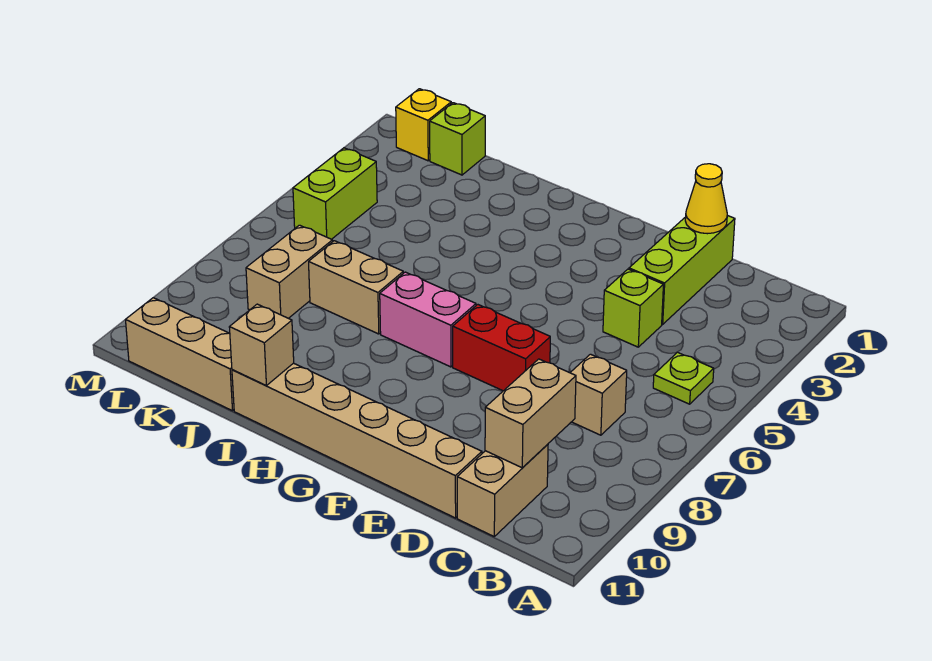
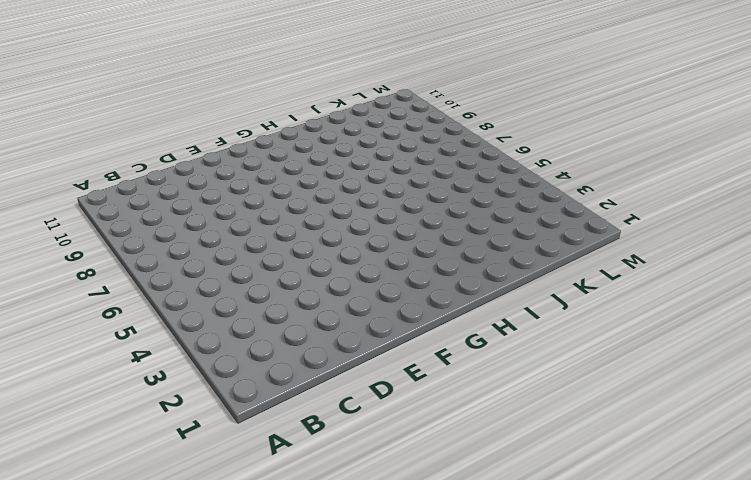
none -> lime 1x1 plate [653,352,714,404]
none -> tan 1x1 brick [570,354,627,435]
none -> tan 1x2 brick [457,444,548,536]

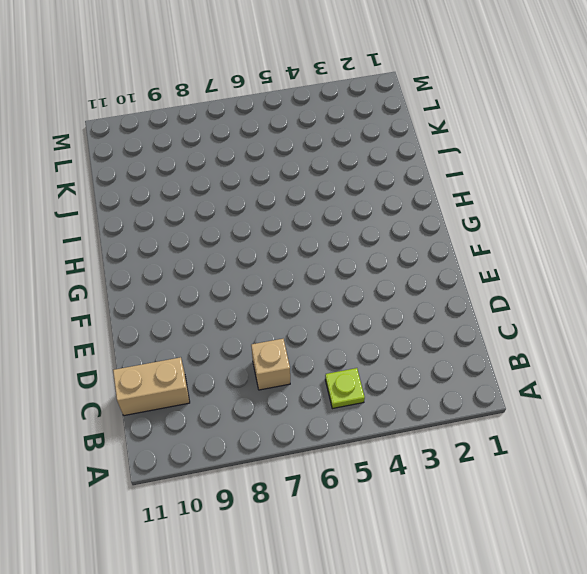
none -> lime 1x3 brick [629,215,735,324]
none -> lime 1x1 brick [603,269,663,347]
none -> tan 1x6 brick [232,363,482,518]

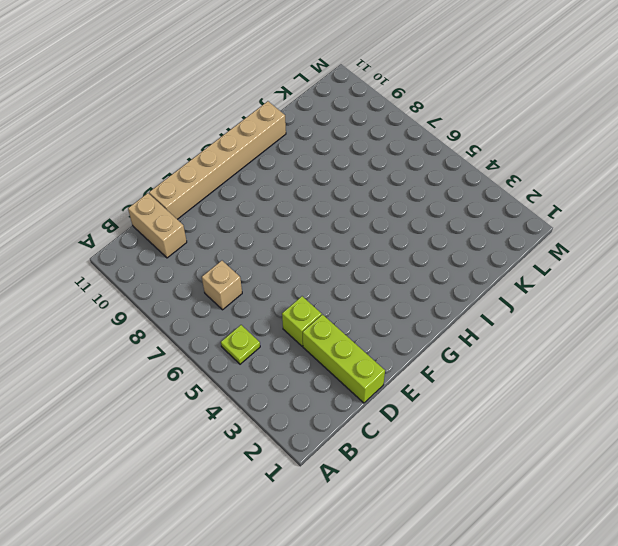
none -> red 1x2 brick [453,305,550,391]
none -> pink 1x2 brick [380,272,476,367]
none -> tan 1x2 brick [309,241,403,334]

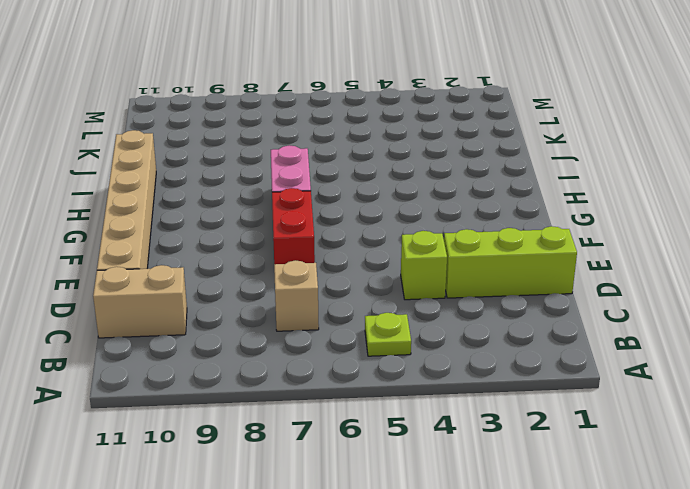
none -> tan 1x2 brick [309,241,403,334]
none -> tan 1x3 brick [126,298,234,411]
none -> lime 1x1 brick [430,103,485,175]

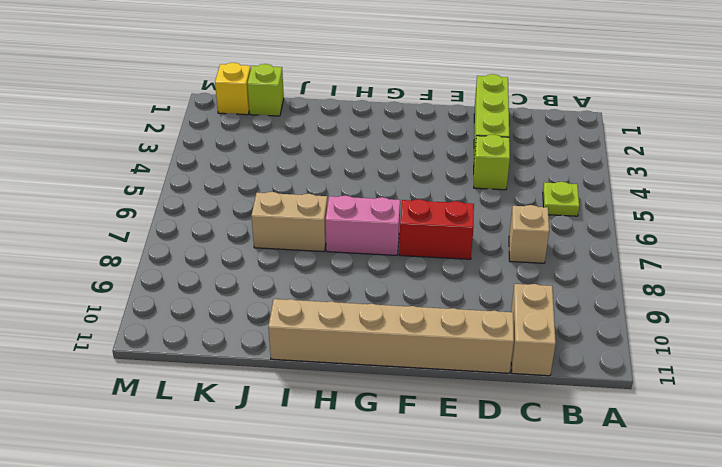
none -> tan 1x3 brick [126,298,234,411]
none -> tan 1x2 brick [246,225,333,318]
none -> lime 1x2 brick [293,148,377,239]

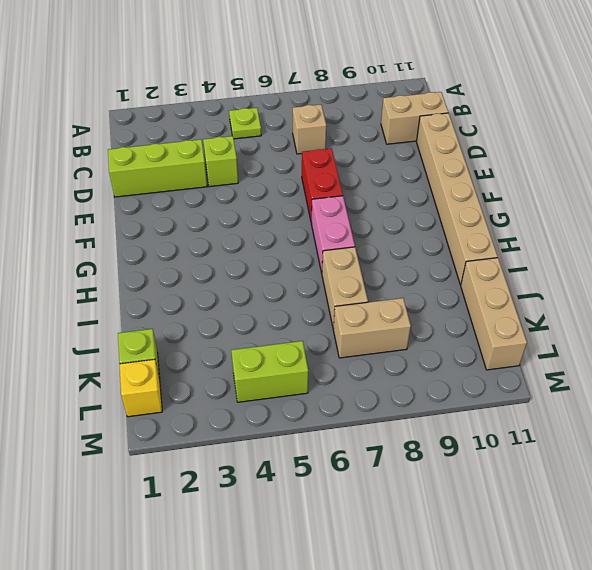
none -> tan 1x2 brick [485,359,576,468]
none -> yellow 1x1 cone [685,164,727,234]
none -> tan 1x1 brick [229,304,294,386]

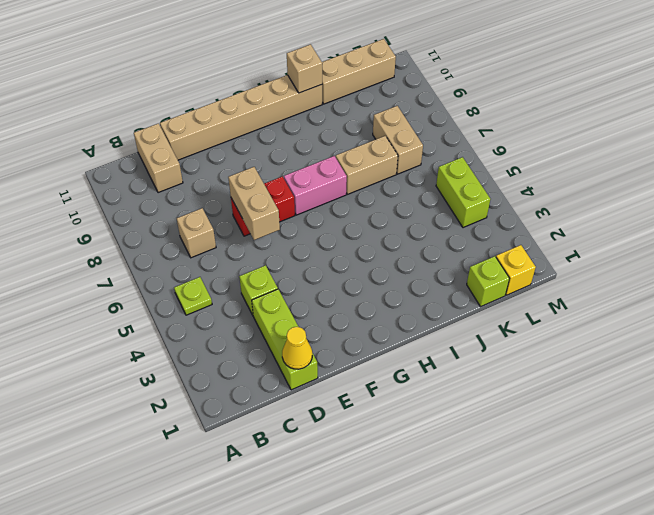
tan 1x2 brick [228,167,280,240] -> tan 1x2 brick moved to [485,359,576,468]

